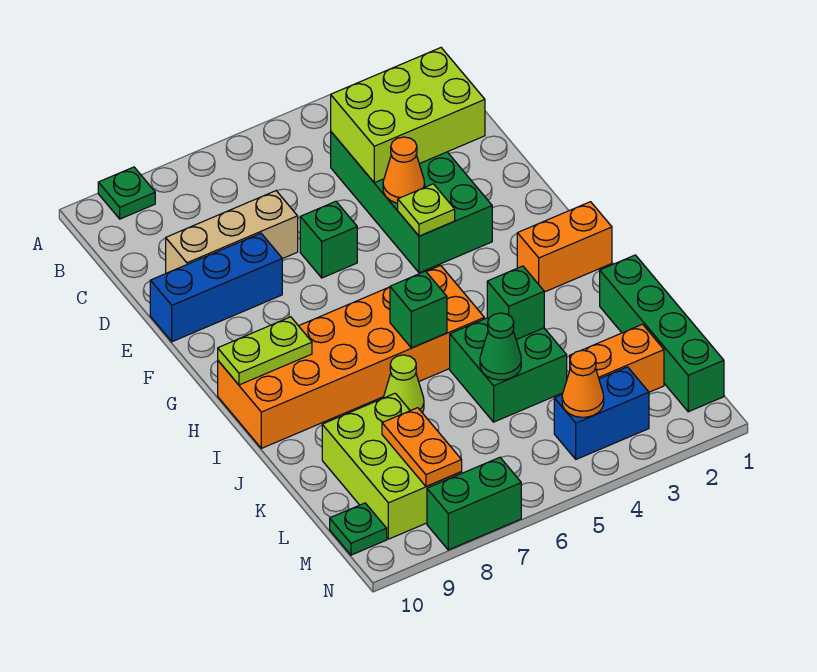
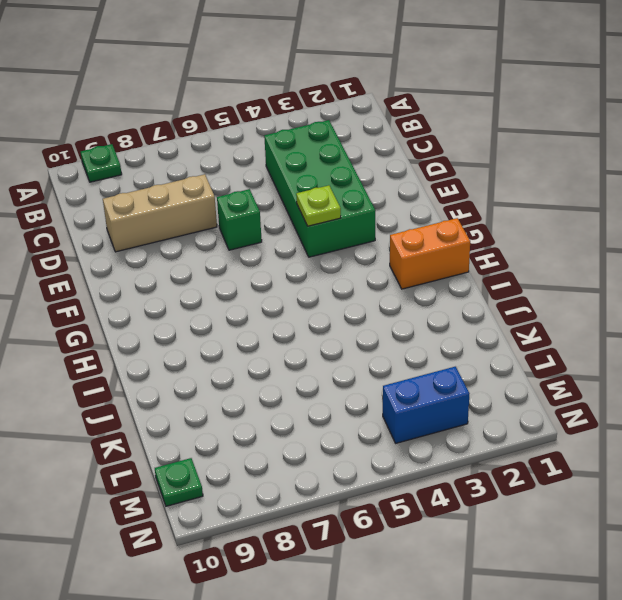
none -> blue 1x3 brick [150,233,282,342]
none -> orange 2x6 brick [218,265,484,448]
none -> green 1x4 brick [600,255,724,412]

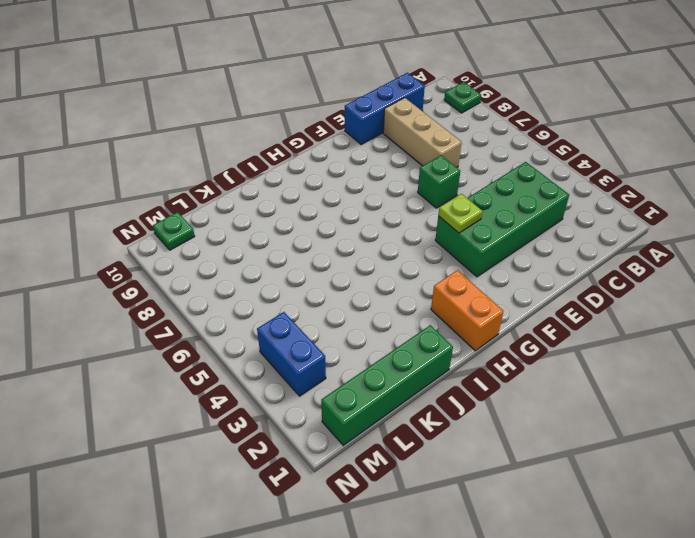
blue 1x3 brick [345,73,425,144] -> blue 1x3 brick turned to [150,233,282,342]
none -> orange 2x6 brick [218,265,484,448]
none -> green 2x2 brick [450,318,567,422]
none -> lime 1x1 cone [383,355,424,413]

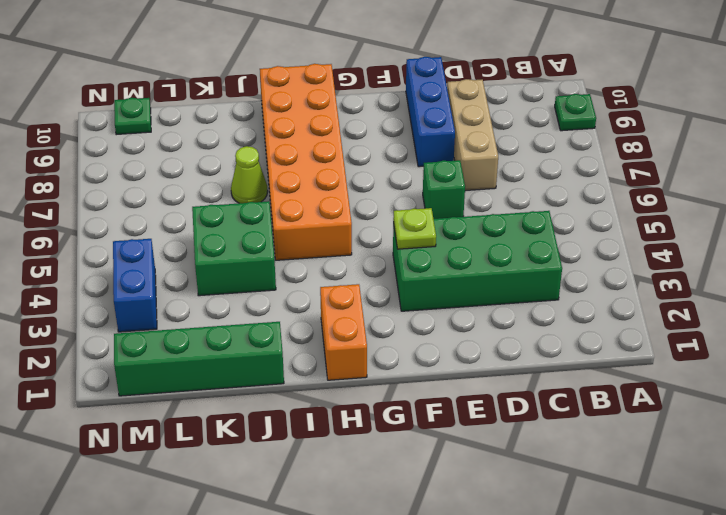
none -> lime 2x3 brick [322,393,462,539]
none -> orange 1x2 brick [570,324,664,392]
none -> green 1x2 brick [427,457,521,550]

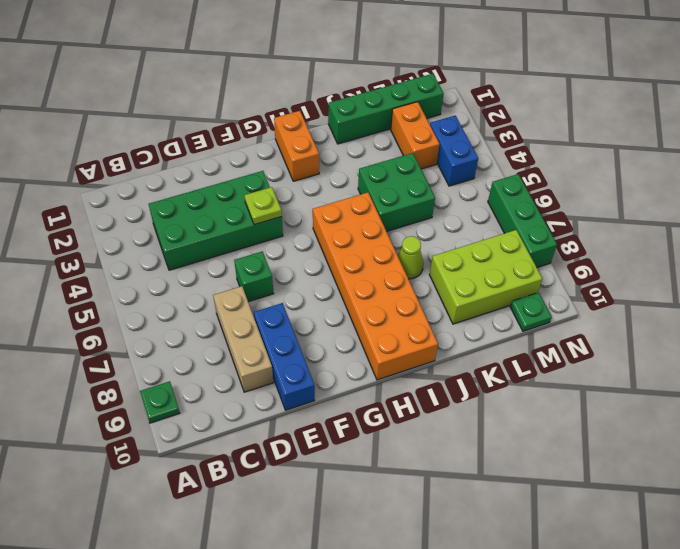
green 1x3 brick [488,174,557,268] -> green 1x2 brick [427,457,521,550]
none -> lime 2x3 brick [331,48,485,183]
none -> orange 1x1 cone [383,137,425,203]
none -> lime 1x2 plate [218,317,312,385]

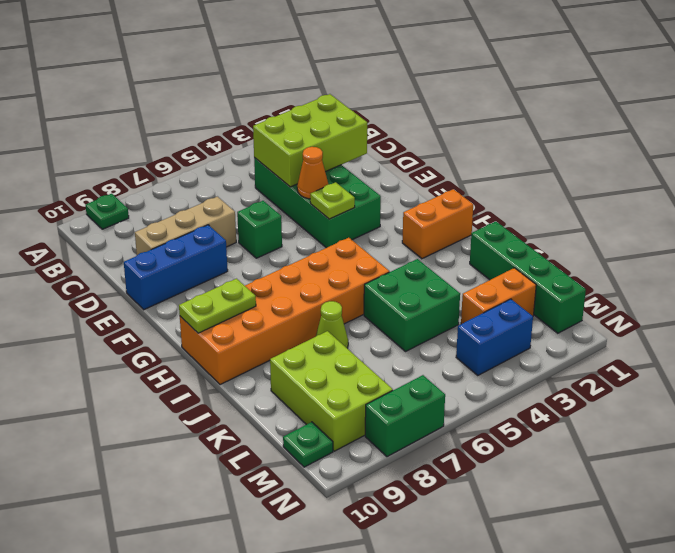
none -> green 1x1 brick [390,271,447,348]
none -> green 1x1 brick [487,266,544,340]
none -> green 1x1 cone [480,313,521,380]

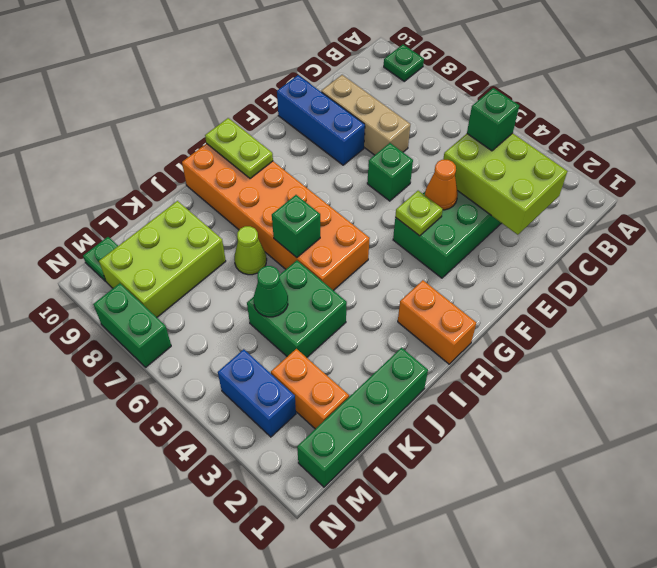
green 1x1 brick [467,88,519,151] -> green 1x1 brick moved to [487,266,544,340]
none -> orange 1x2 plate [382,408,462,487]
none -> orange 1x1 cone [562,350,604,417]

